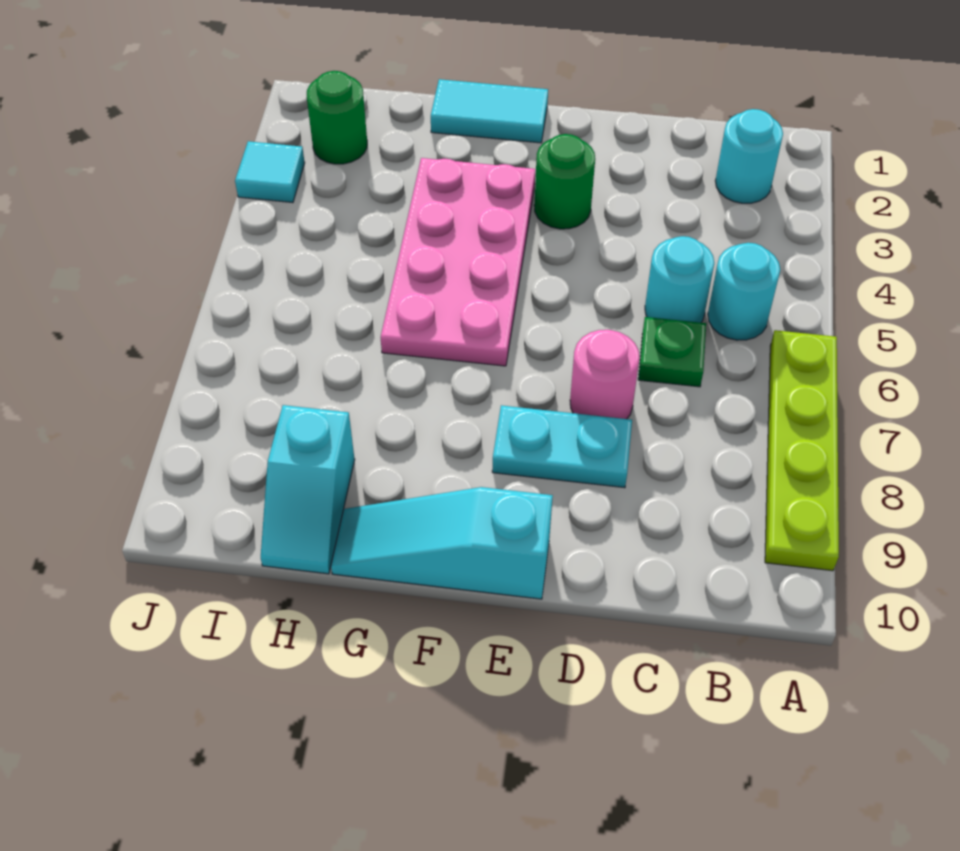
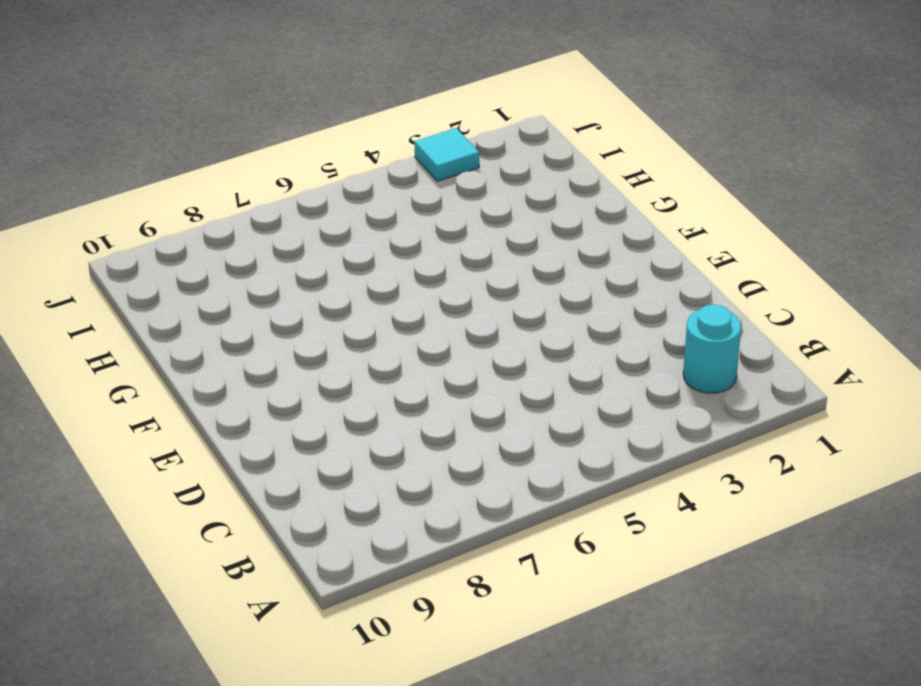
none -> lime 1x4 plate [765,330,839,571]
none -> cyan 1x1 round brick [708,243,780,340]
none -> cyan 1x1 round brick [645,236,714,323]

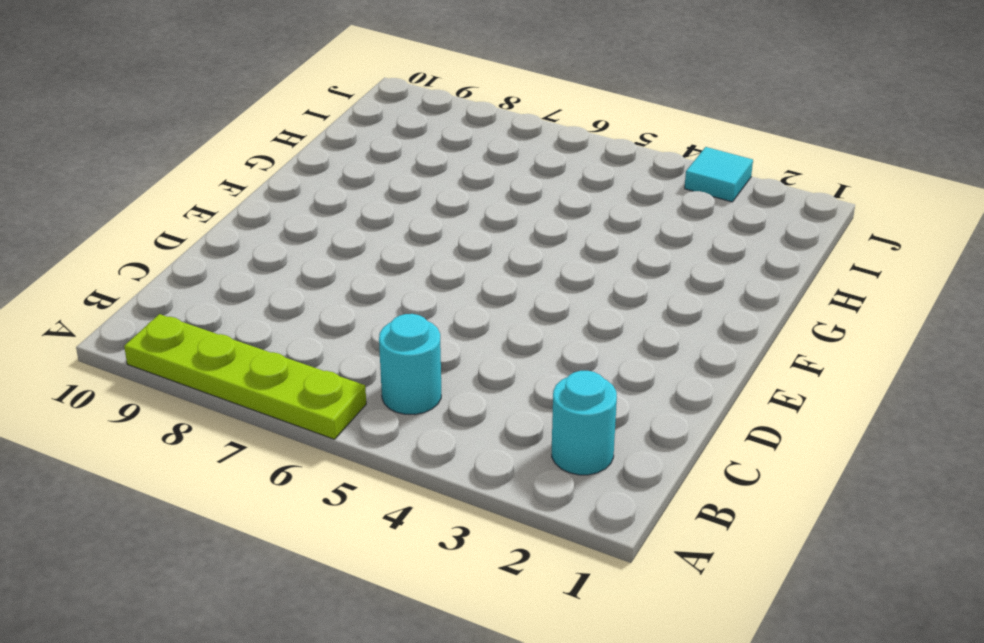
none -> cyan 1x1 round brick [645,236,714,323]
none -> green 1x1 plate [638,317,706,387]
none -> pink 1x1 round brick [570,330,640,419]

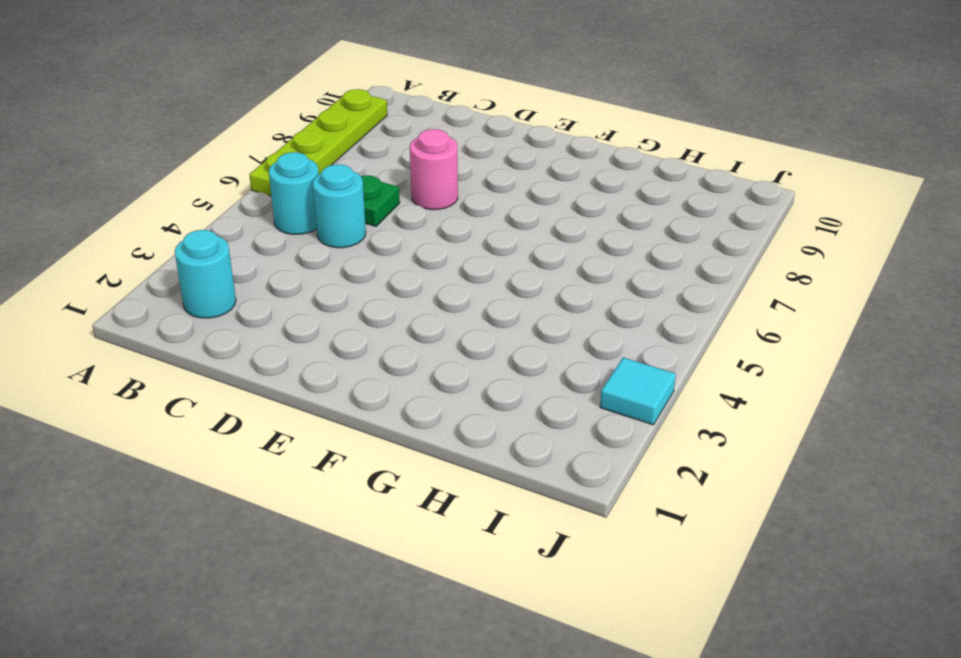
none -> cyan 1x2 plate [492,405,632,488]
none -> green 1x1 round brick [534,134,595,229]
none -> cyan 1x3 slope [331,487,553,599]

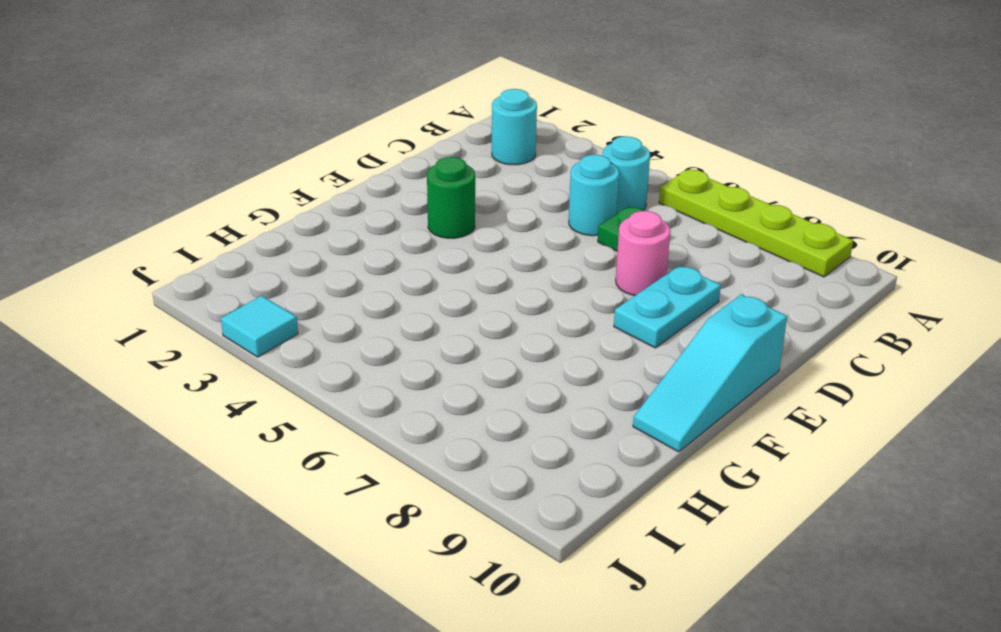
none -> cyan 1x2 tile [431,79,548,143]
none -> pink 2x4 plate [381,158,535,366]
none -> cyan 1x2 slope [261,405,355,574]

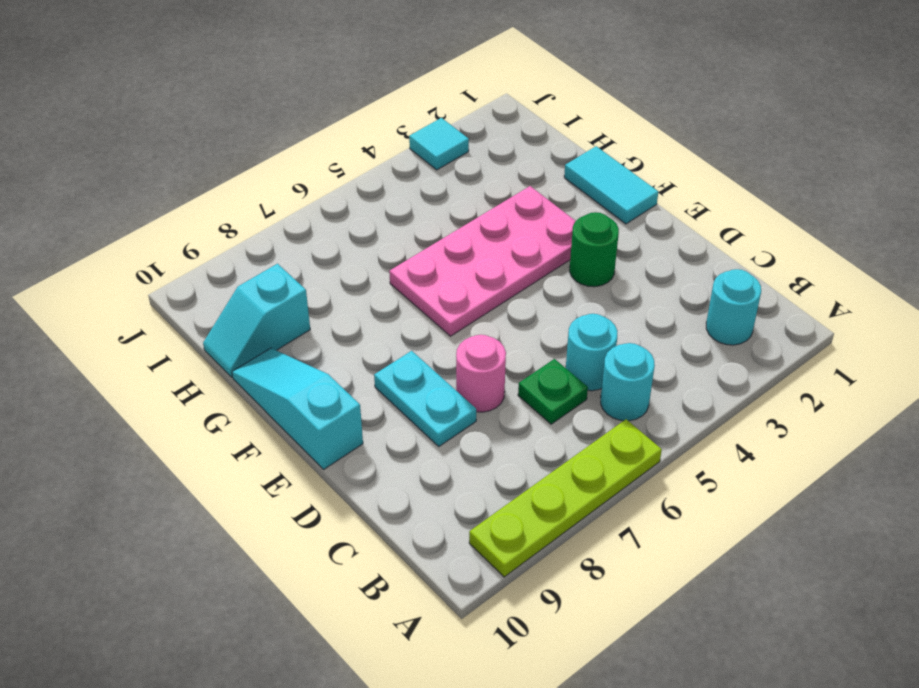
none -> green 1x1 round brick [307,71,367,164]

